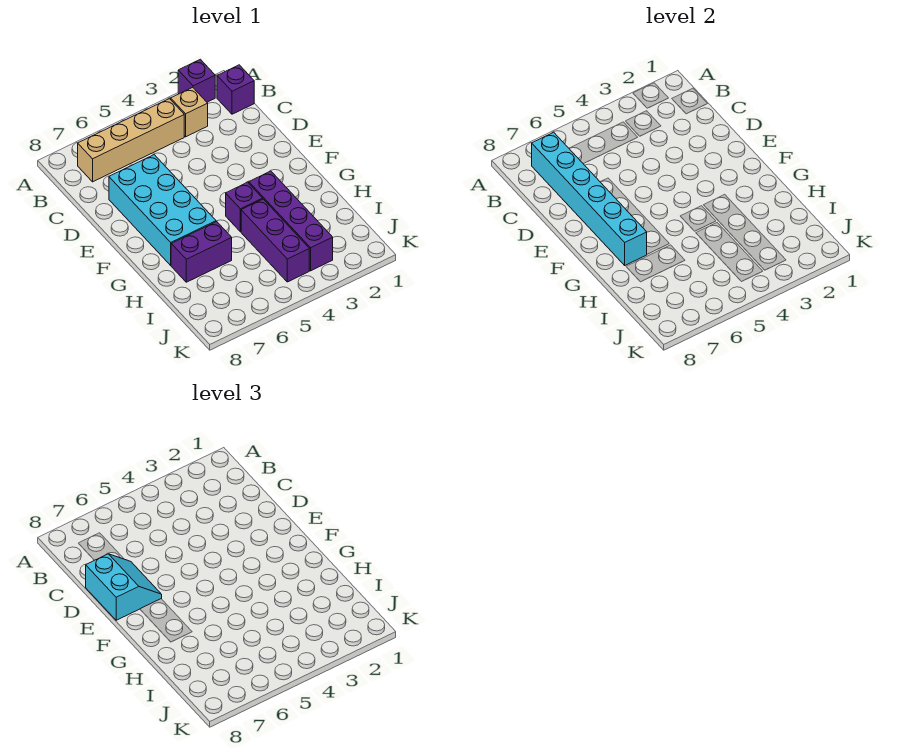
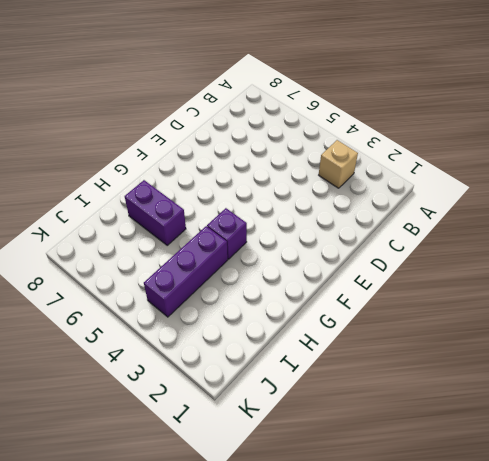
none -> purple 1x1 brick [178,59,215,102]
none -> purple 1x1 brick [217,65,254,114]

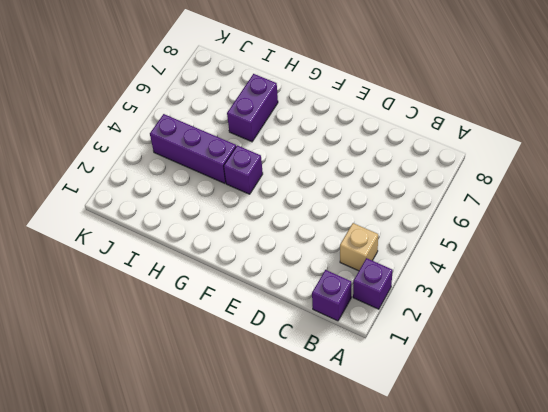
none -> tan 1x4 brick [78,99,184,182]
none -> cyan 2x4 brick [109,155,216,265]

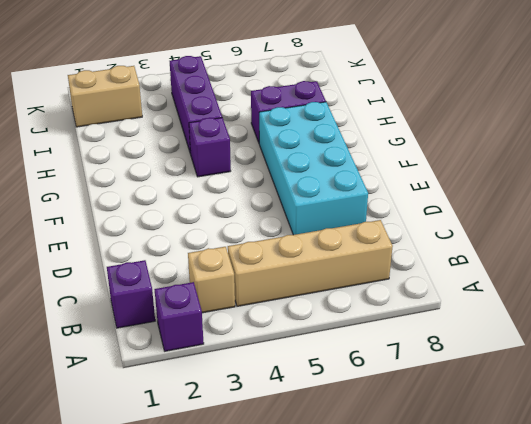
tan 1x2 brick [68,66,142,127] -> none
none -> purple 1x4 brick [249,171,333,271]
none -> cyan 1x6 brick [532,132,647,265]

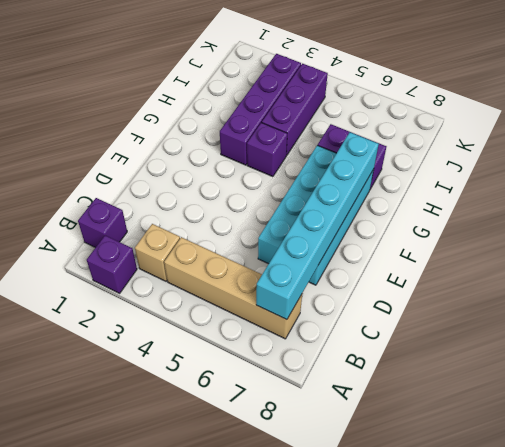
none -> cyan 2x2 slope [86,554,162,620]

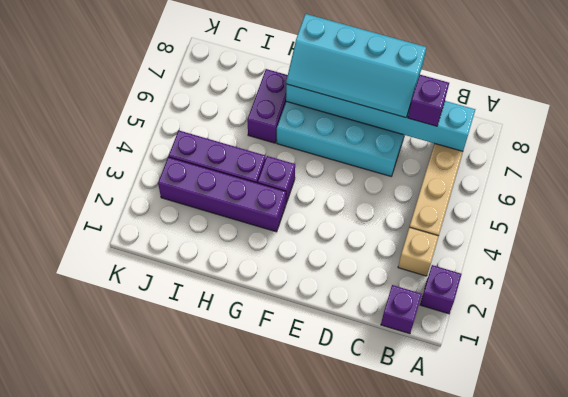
purple 1x1 brick [408,75,449,126] -> none
cyan 2x4 slope [286,14,426,118] -> cyan 2x2 slope [86,554,162,620]

